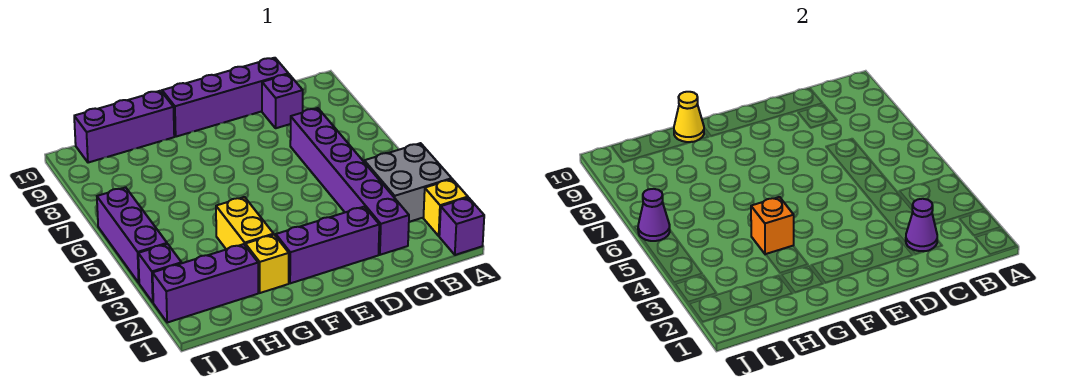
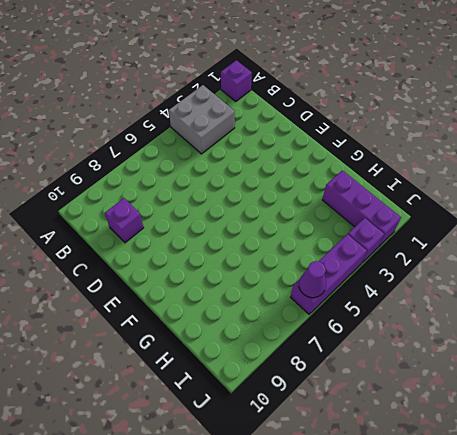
none -> yellow 1x1 brick [423,179,468,236]
none -> purple 1x6 brick [290,108,409,255]
none -> purple 1x4 brick [162,58,288,137]

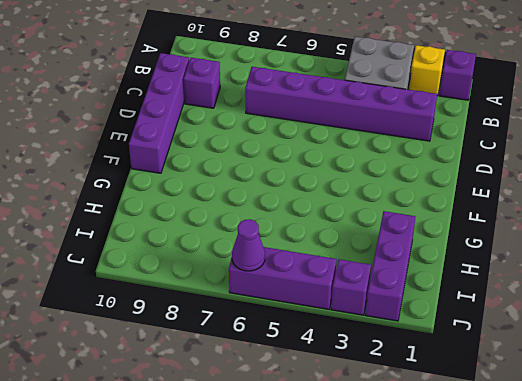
none -> purple 1x3 brick [275,207,379,283]
none -> yellow 1x1 brick [245,235,289,293]
none -> yellow 1x2 brick [216,197,274,249]

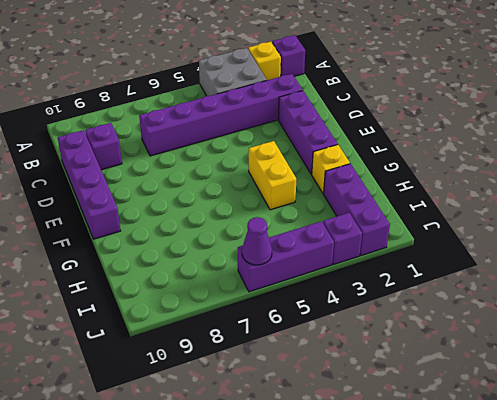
yellow 1x2 brick [249,141,296,210] -> yellow 1x2 brick turned to [216,197,274,249]
none -> purple 1x3 brick [74,91,174,163]
none -> purple 1x1 cone [906,199,937,251]
none -> orange 1x1 brick [751,197,794,254]

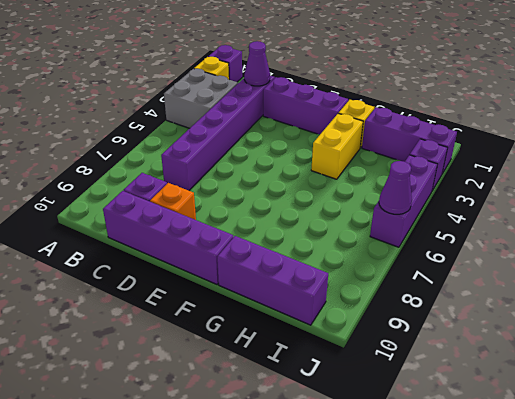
orange 1x1 brick [150,183,196,220] -> orange 1x1 brick moved to [751,197,794,254]
none -> yellow 1x1 cone [674,92,704,142]

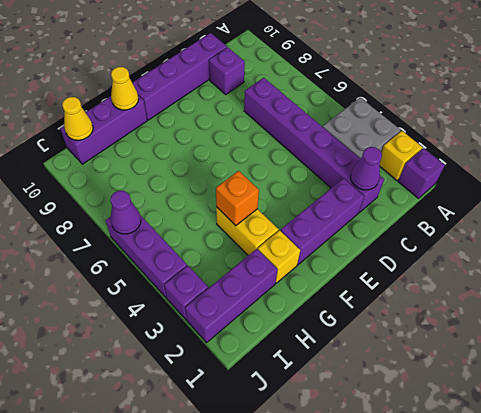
yellow 1x1 cone [62,97,93,140] -> none

